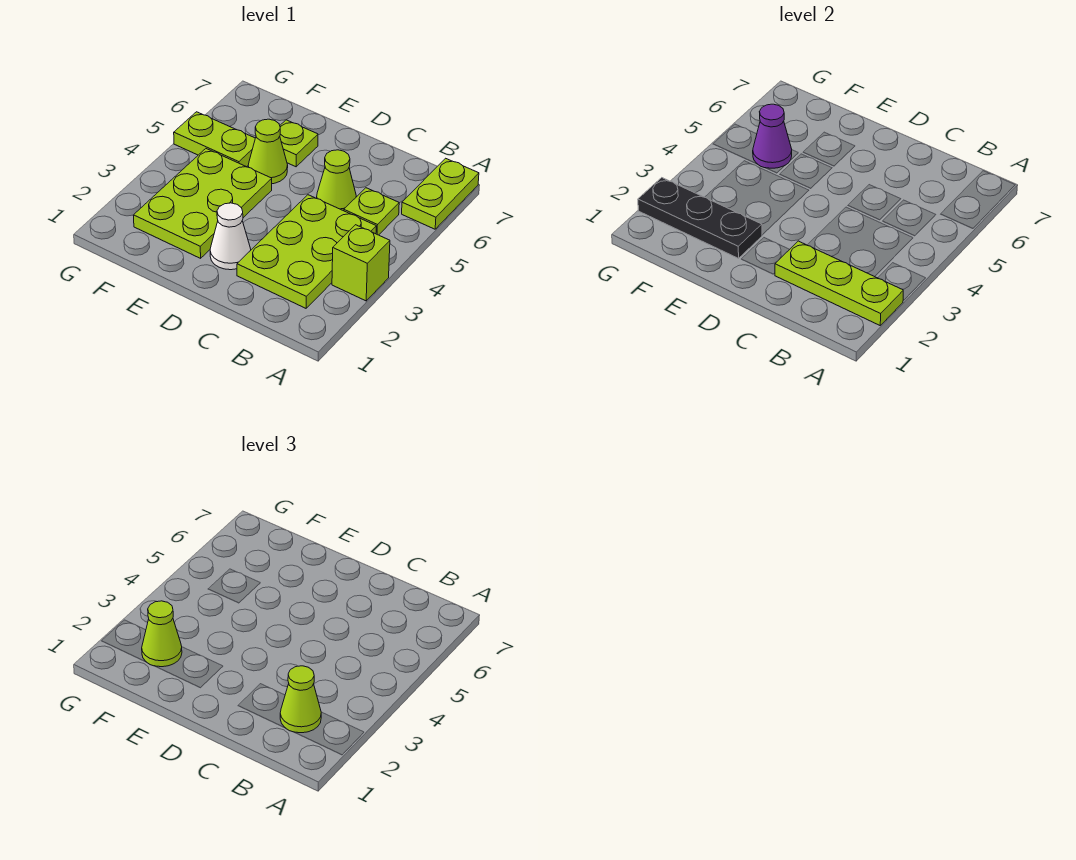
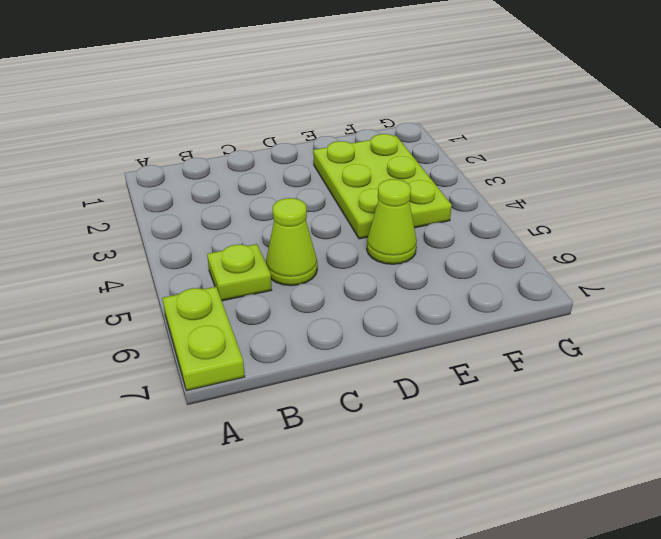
none -> lime 1x1 brick [332,225,390,301]
none -> lime 2x3 plate [237,195,376,308]
none -> white 1x1 cone [210,203,251,270]

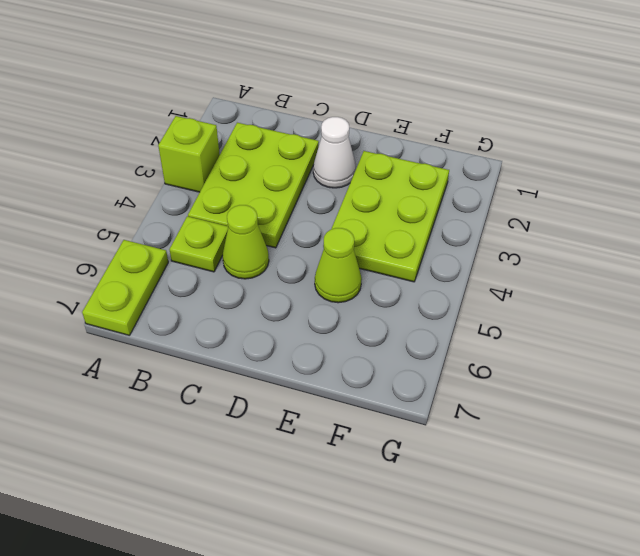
none -> lime 1x1 plate [280,120,318,167]
none -> lime 1x2 plate [174,112,255,167]
none -> lime 1x3 plate [775,241,903,325]

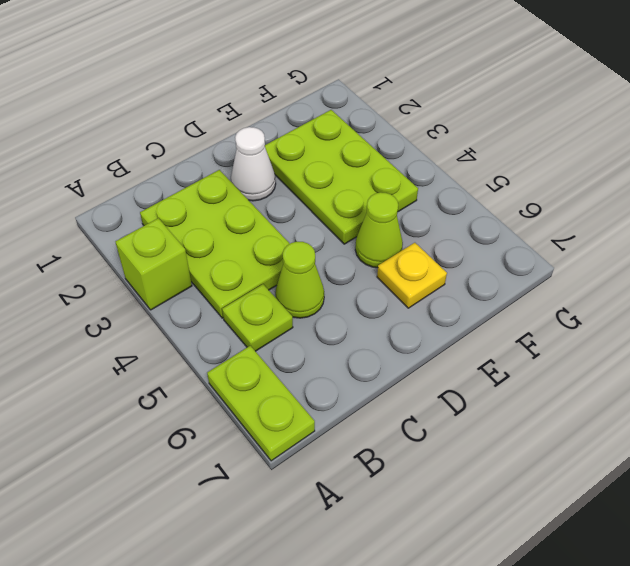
yellow 1x1 plate [377,243,447,308] -> lime 1x1 plate [280,120,318,167]
none -> lime 1x2 plate [174,112,255,167]
none -> lime 1x3 plate [775,241,903,325]
none -> black 1x3 plate [638,178,762,258]

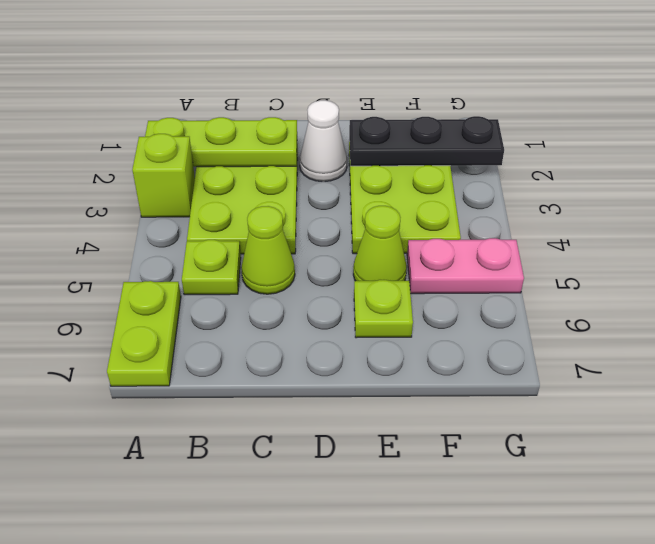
pink 1x2 plate [407,238,524,294] -> lime 1x2 plate [174,112,255,167]
none -> purple 1x1 cone [753,104,792,168]
none -> lime 1x1 cone [280,666,321,733]
none -> lime 1x1 cone [142,601,182,667]

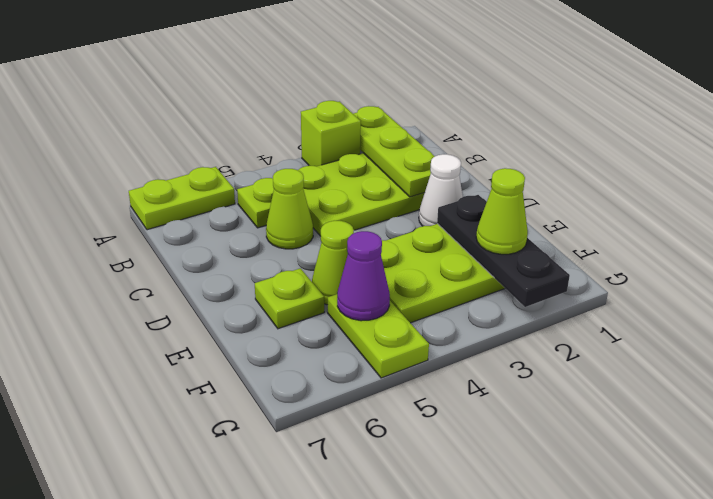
none -> lime 1x1 cone [280,666,321,733]

